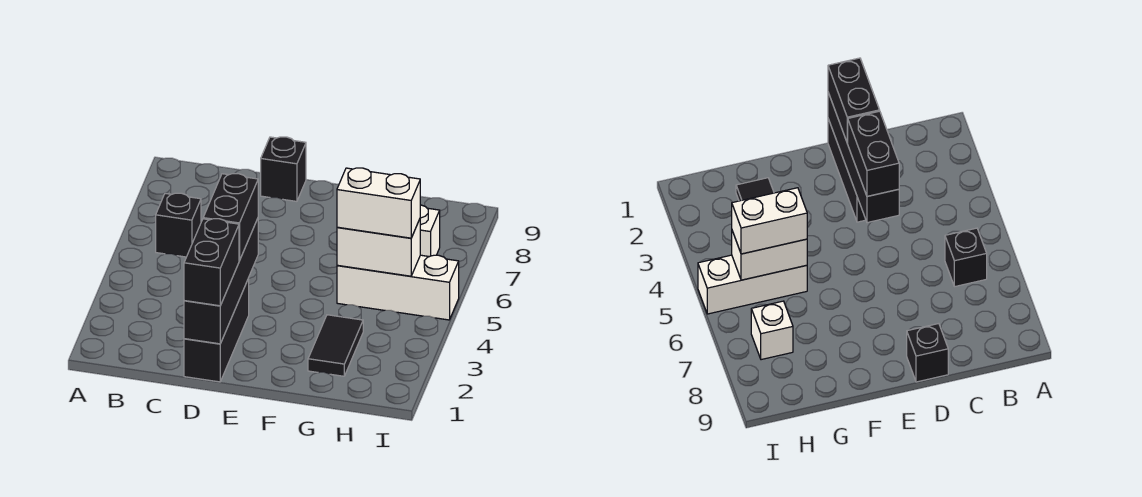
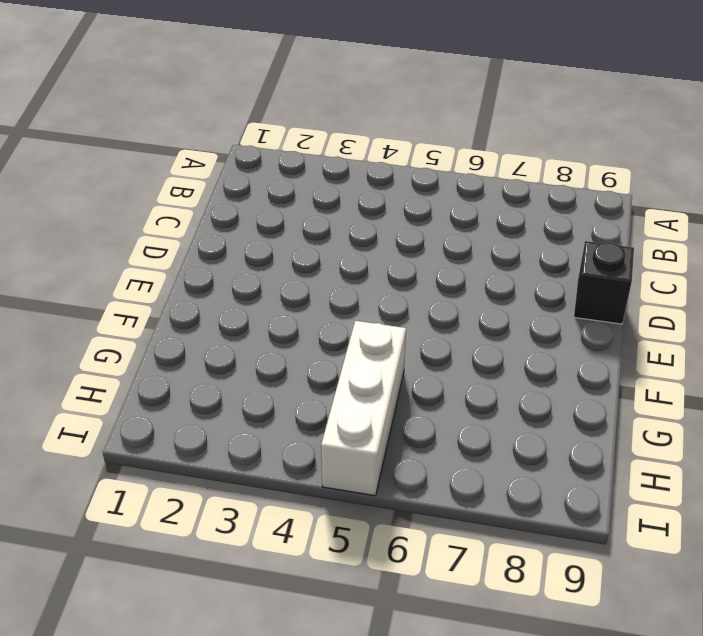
none -> black 1x1 brick [156,193,201,257]
none -> black 1x3 brick [184,278,249,382]

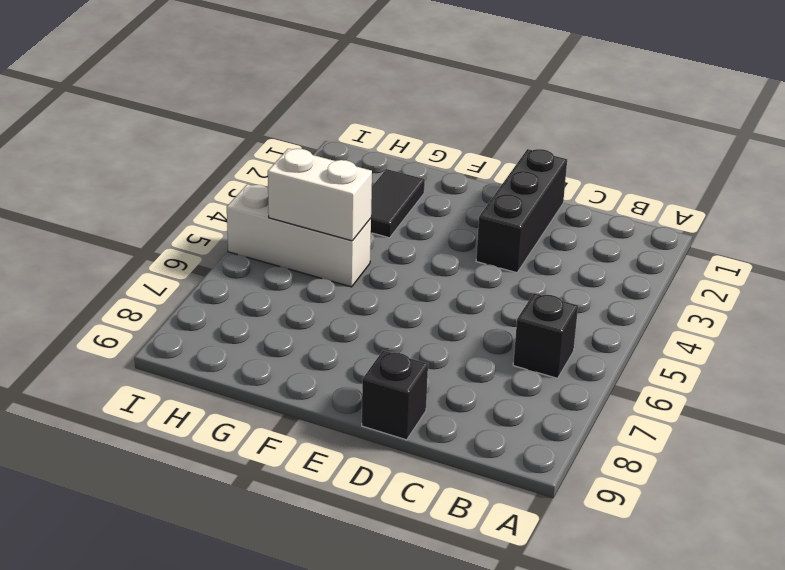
none -> white 1x1 brick [420,205,440,257]
none -> black 1x4 brick [184,219,258,344]

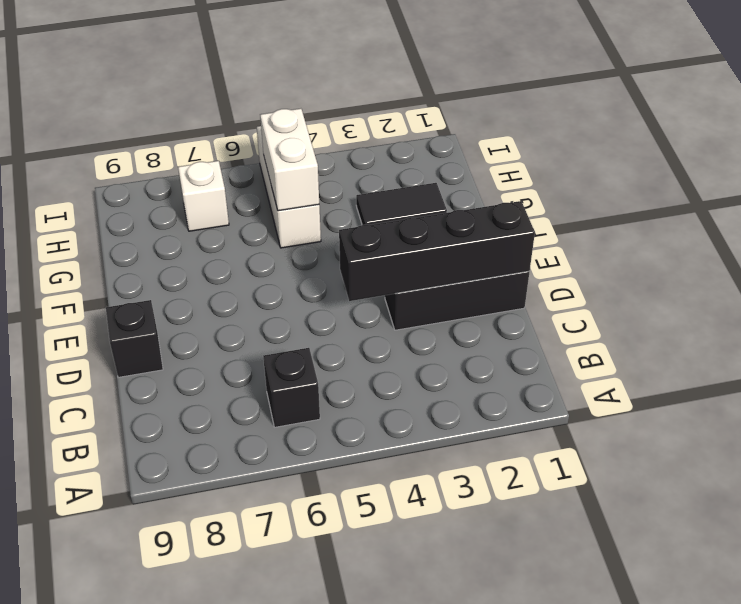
none -> black 1x2 brick [184,219,239,306]
none -> black 1x2 brick [203,174,258,261]

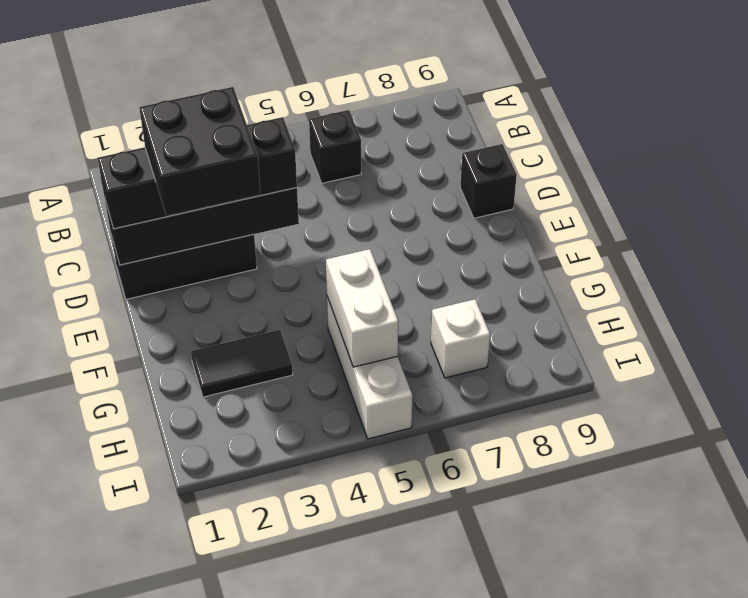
black 2x2 brick [139,87,260,216] -> none
none -> white 1x2 brick [337,168,420,238]

